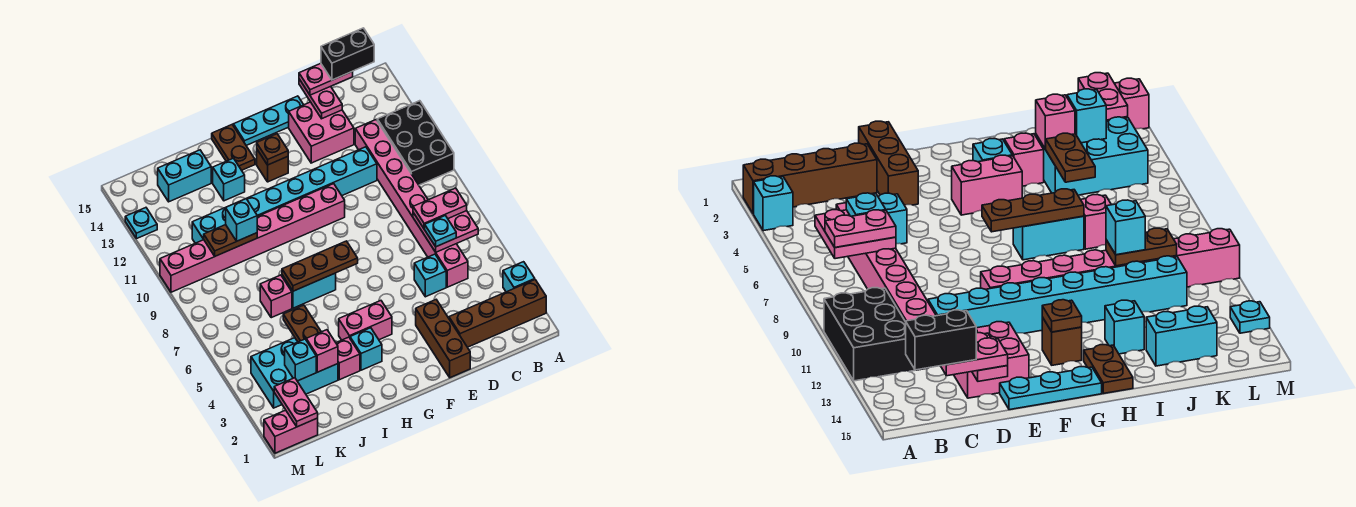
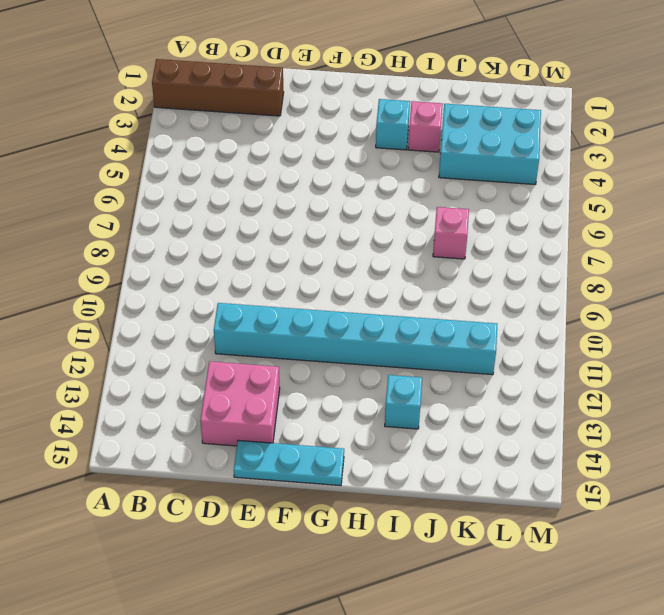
none -> cyan 1x1 brick [503,262,535,292]
none -> black 2x3 brick [377,101,454,185]
none -> pink 1x8 brick [355,120,468,287]
none -> cyan 1x1 brick [414,254,446,297]

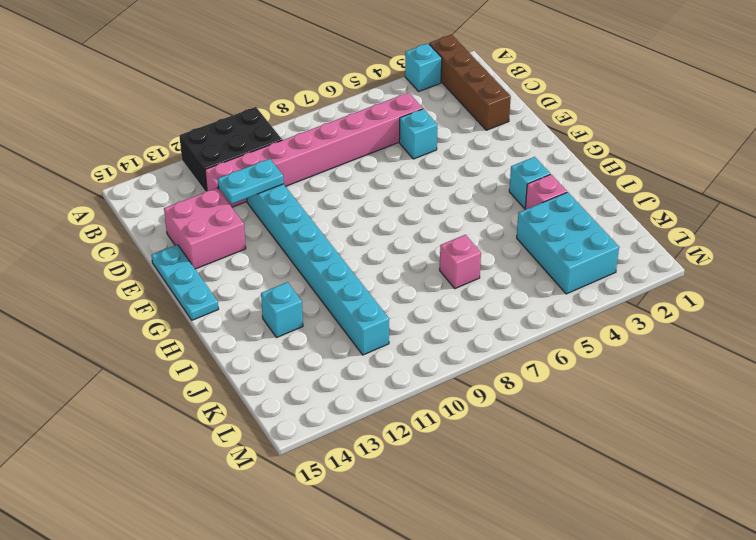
cyan 1x2 plate [218,159,284,204] -> none
none -> brown 1x3 brick [416,300,470,378]
none -> pink 1x8 brick [160,184,345,292]
none -> pink 1x2 brick [339,301,392,340]
none -> brown 1x1 brick [257,150,288,182]

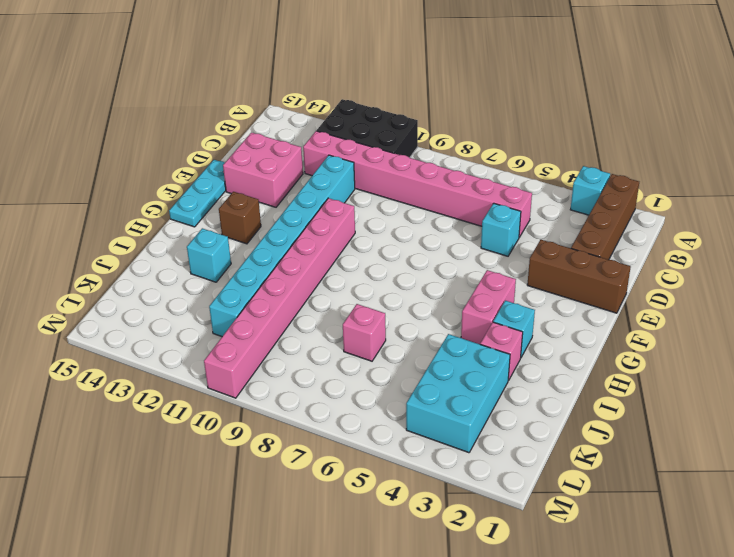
none -> cyan 1x2 brick [282,273,336,308]
none -> brown 1x2 plate [212,125,255,170]
none -> cyan 1x2 brick [158,150,211,202]
none -> pink 1x2 brick [264,410,318,453]

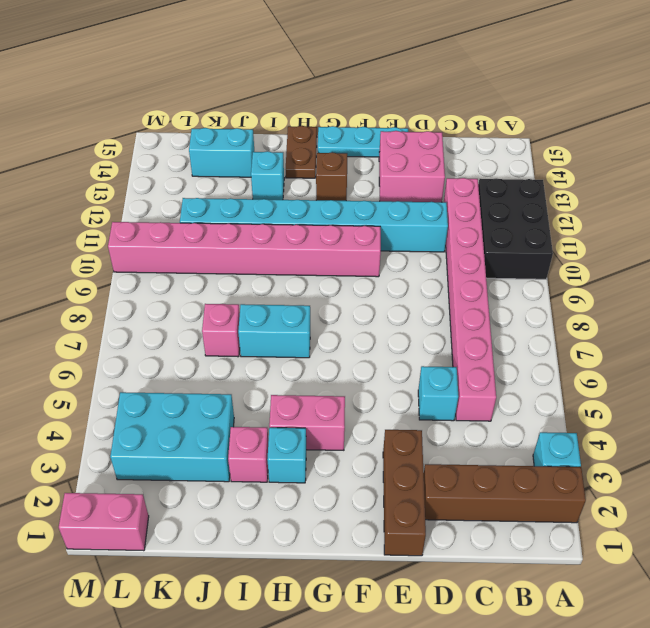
none -> cyan 1x1 plate [125,208,157,239]
none -> pink 2x2 plate [413,211,478,252]
none -> pink 1x2 plate [299,79,342,119]
none -> brown 1x3 plate [282,241,358,291]

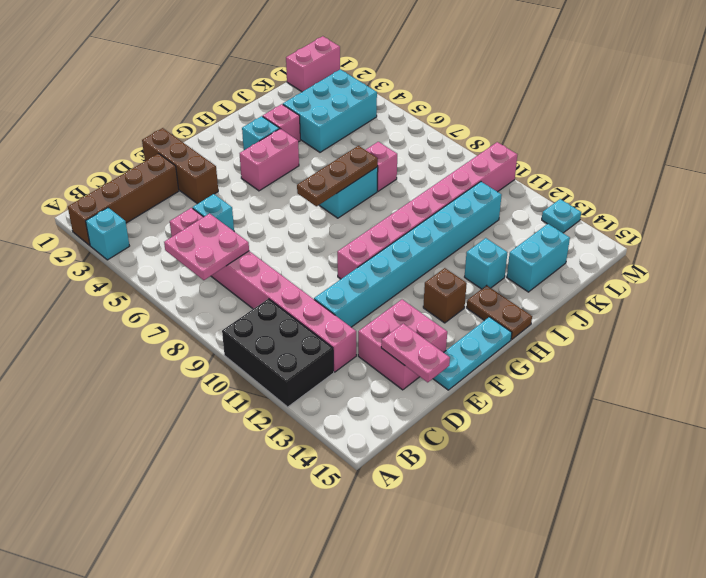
none -> brown 1x1 plate [257,134,288,165]
none -> pink 1x1 brick [306,330,338,372]
none -> brown 1x2 plate [283,305,321,342]
none -> brown 1x2 plate [204,225,257,256]

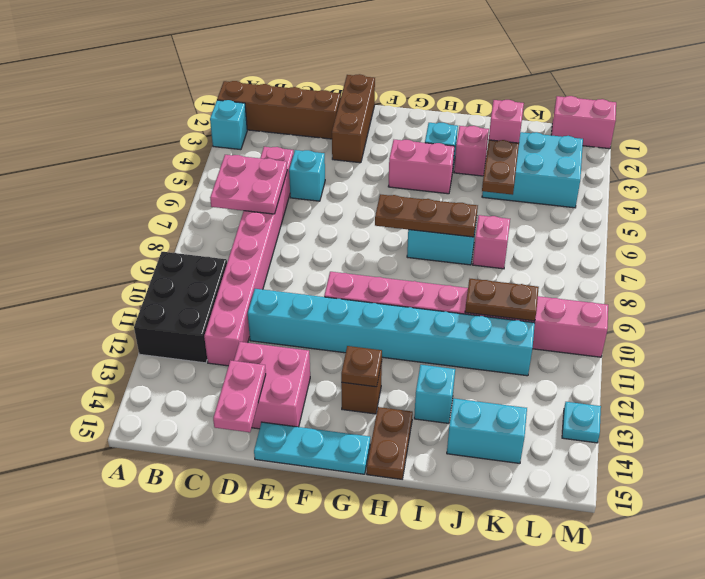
none -> cyan 1x1 brick [285,339,316,381]
none -> pink 1x2 plate [274,378,318,427]
none -> pink 1x2 plate [413,188,467,229]
none -> cyan 1x1 plate [425,216,456,247]

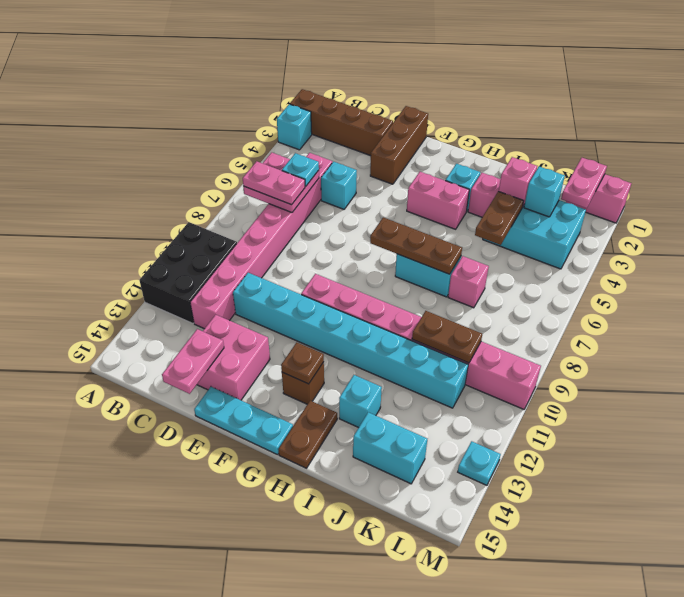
none -> pink 1x2 plate [299,63,353,95]
none -> cyan 1x1 brick [226,199,257,241]
none -> black 1x2 brick [321,28,374,80]

